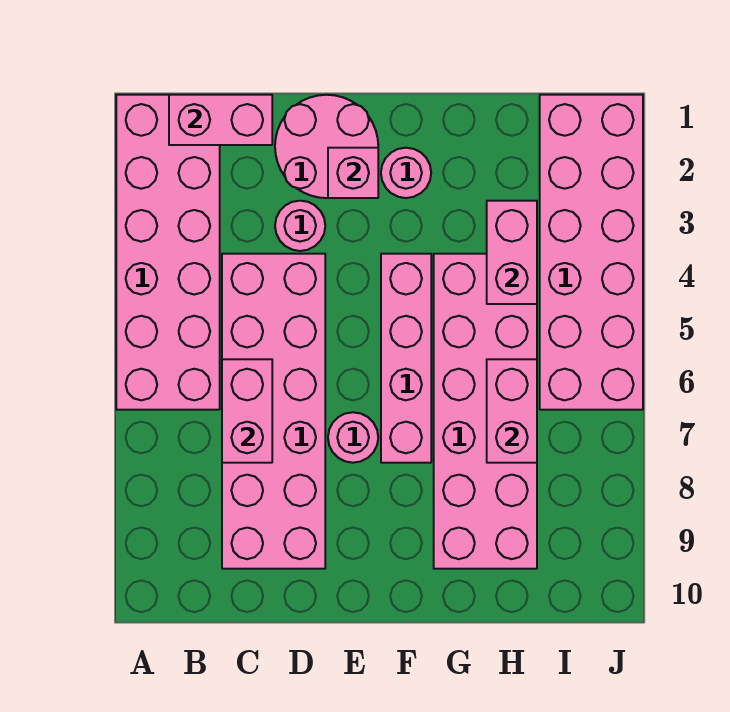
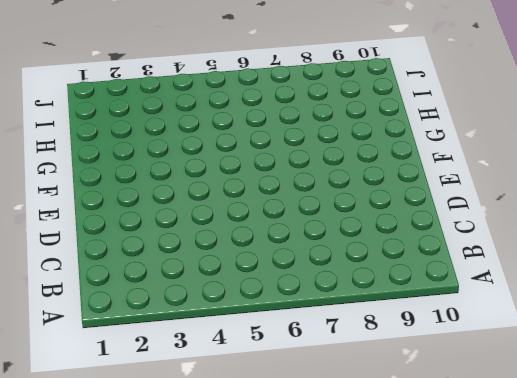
none -> pink 2x6 brick [116,95,220,410]
none -> pink 2x6 brick [222,254,325,569]
none -> pink 2x2 round brick [275,95,378,198]

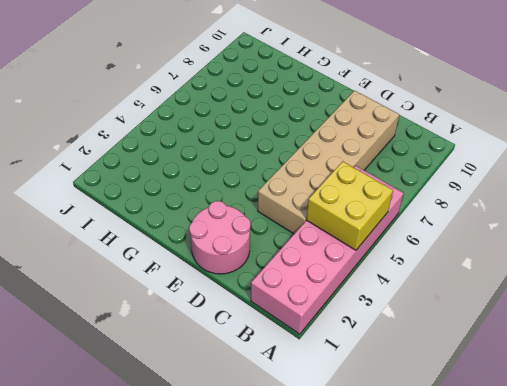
yellow 2x2 brick [306,161,393,250] -> none
tan 2x6 brick [258,91,399,234] -> pink 2x6 brick [222,254,325,569]
none -> pink 1x1 round brick [275,201,325,251]
none -> pink 1x1 round brick [328,412,378,463]
none -> pink 1x1 round brick [381,148,431,198]

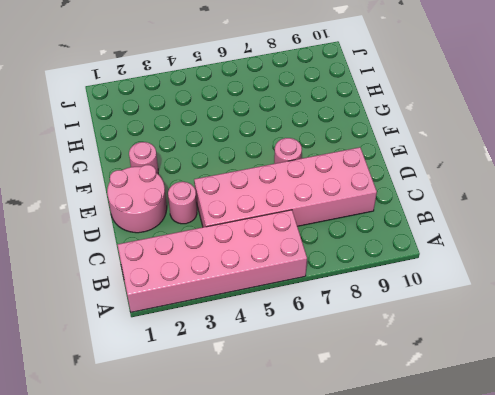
none -> pink 1x4 brick [381,254,431,463]
none -> pink 2x6 brick [434,254,537,569]
none -> pink 2x6 brick [540,95,643,410]

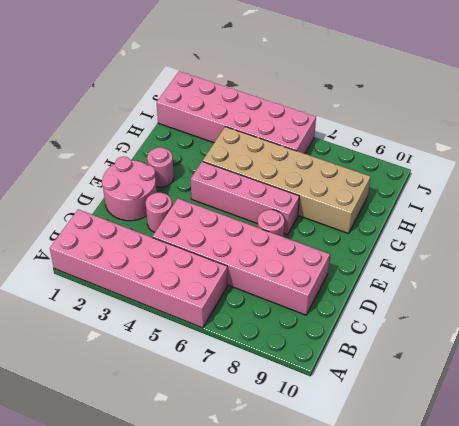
tan 2x6 brick [203,127,371,234] -> pink 2x6 brick [434,254,537,569]
none -> pink 1x2 brick [169,95,272,145]
none -> pink 1x2 brick [222,359,272,463]
none -> pink 1x1 brick [328,148,378,198]

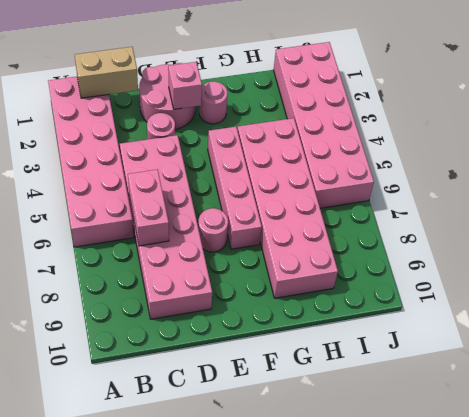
tan 1x2 brick [75,47,138,98] -> pink 1x2 brick [169,95,272,145]
none -> pink 1x2 brick [487,201,537,304]
none -> pink 1x2 brick [487,359,537,463]

